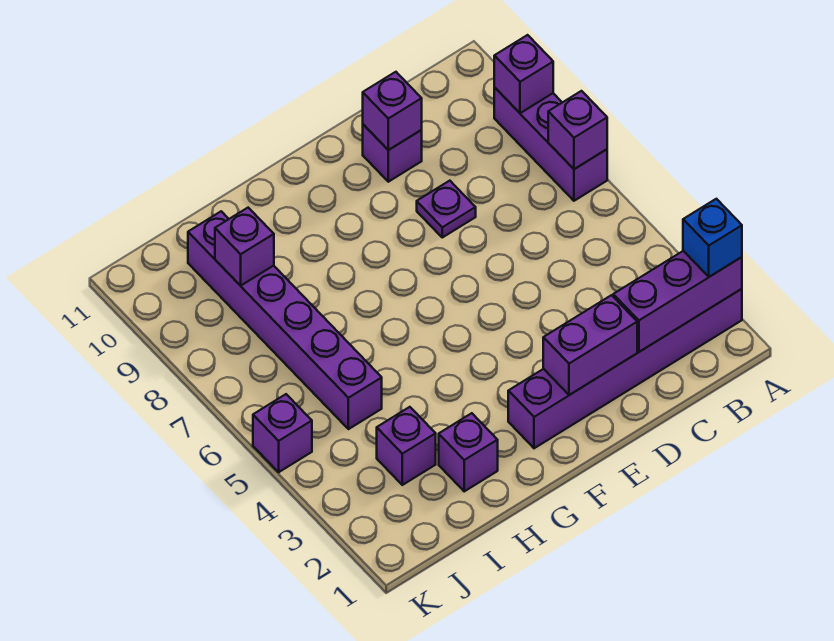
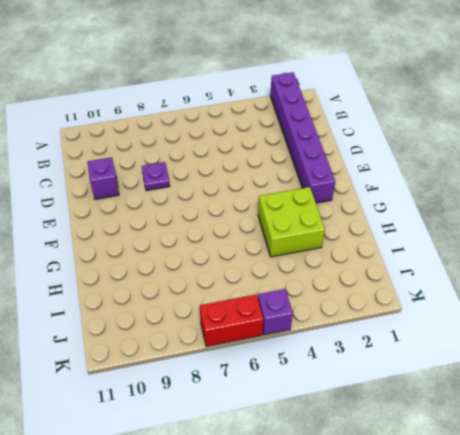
lime 2x2 brick [258,187,325,257] -> none
red 1x2 brick [200,294,263,347] -> none
none -> purple 1x3 brick [494,87,607,201]
none -> purple 1x1 brick [439,413,498,491]
none -> purple 1x1 brick [377,407,436,485]

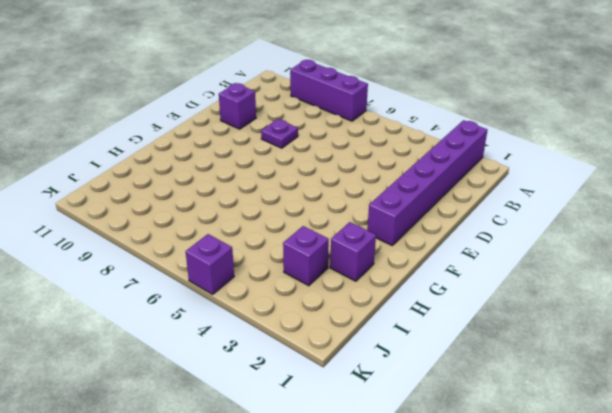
none -> purple 1x6 brick [188,211,382,429]
none -> purple 1x3 brick [613,251,742,352]
none -> purple 1x1 brick [548,91,607,169]

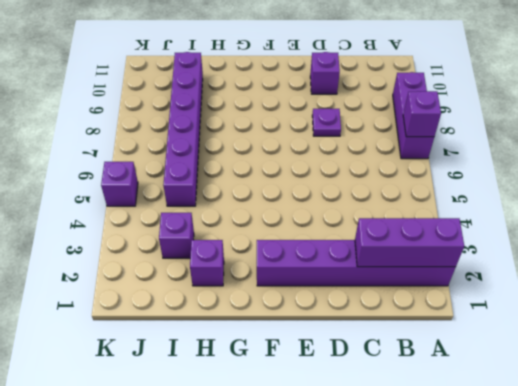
none -> purple 1x1 brick [494,35,553,113]
none -> purple 1x2 brick [543,295,637,395]
none -> purple 1x1 brick [363,72,422,150]

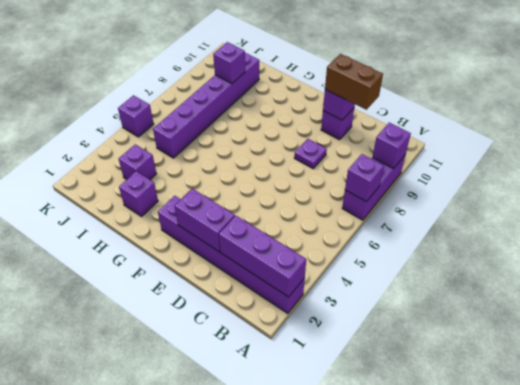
brown 1x2 brick [325,54,383,110] -> none
none -> blue 1x1 brick [683,199,742,277]

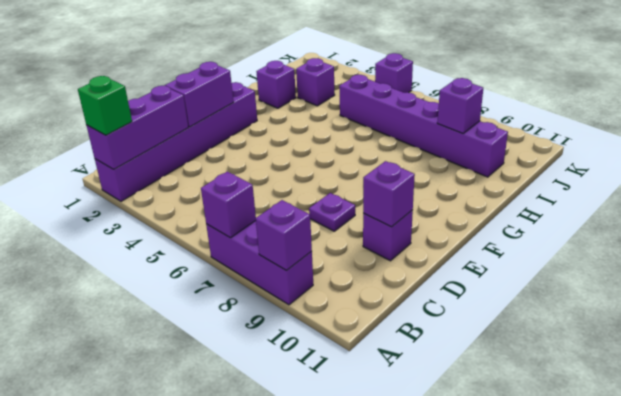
green 1x1 brick [78,76,132,135] -> blue 1x1 brick [683,199,742,277]

